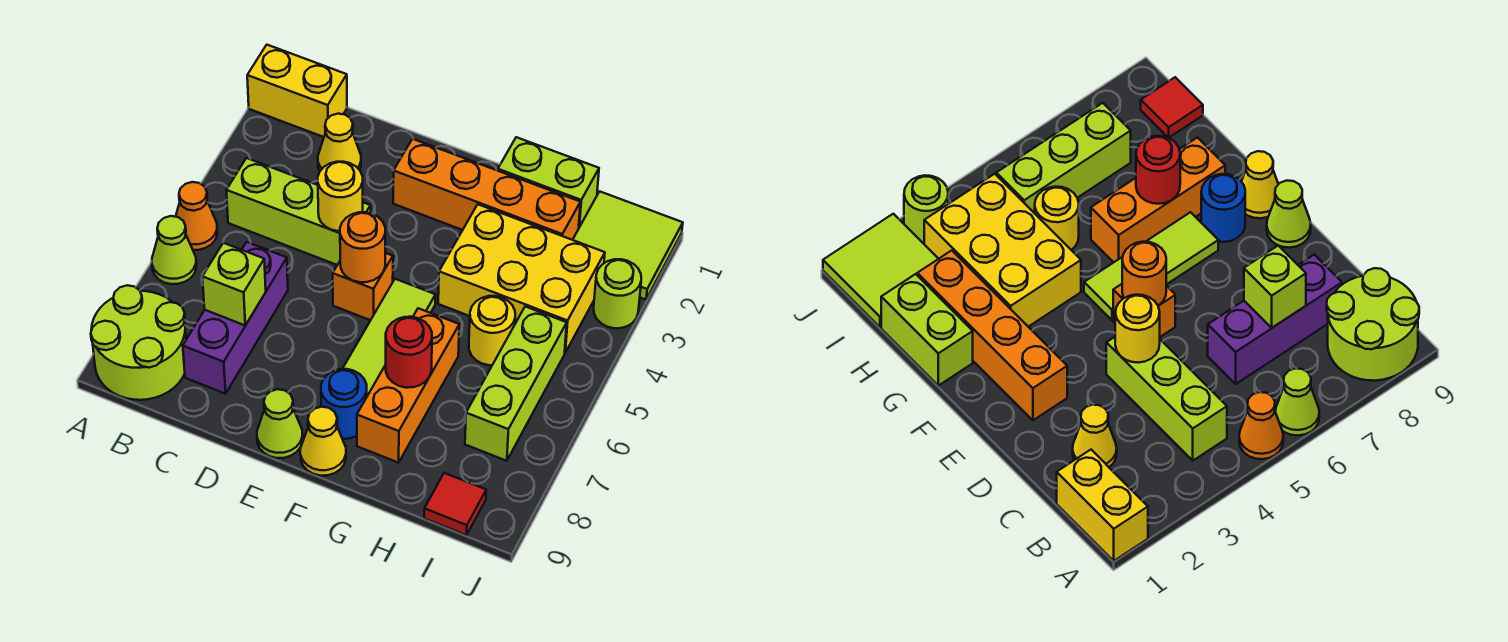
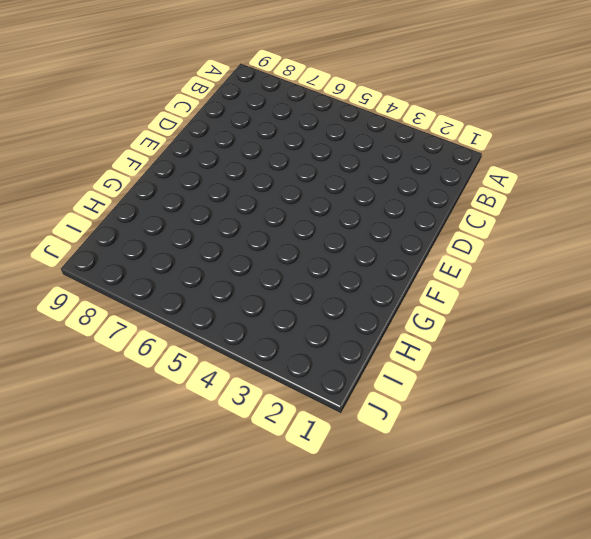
none -> yellow 1x2 brick [247,45,347,137]
none -> orange 1x1 cone [176,182,217,250]
none -> lime 1x1 cone [152,216,196,284]

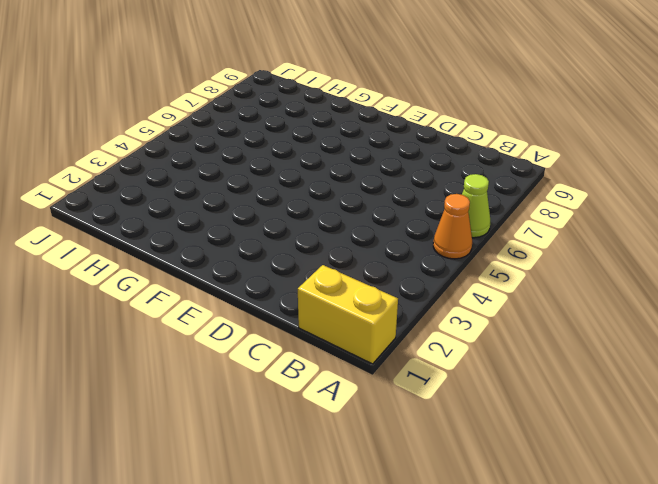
none -> lime 2x2 round brick [91,285,186,400]
none -> lime 1x3 brick [226,158,371,265]
none -> yellow 1x1 cone [318,114,361,171]

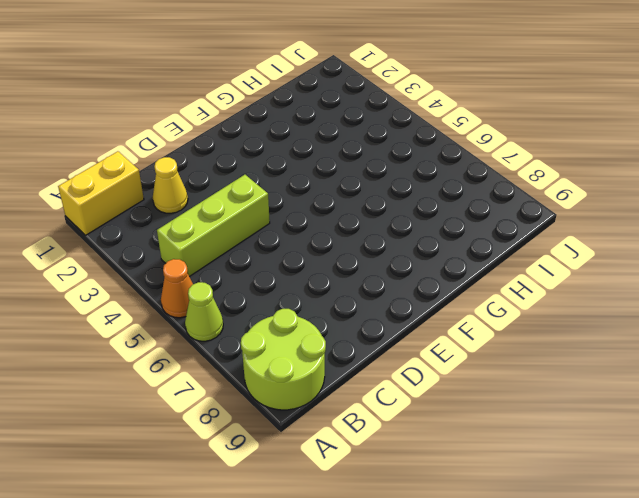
none -> purple 1x3 brick [183,242,288,394]
none -> orange 1x4 brick [393,139,580,240]
none -> orange 1x1 brick [333,253,393,320]

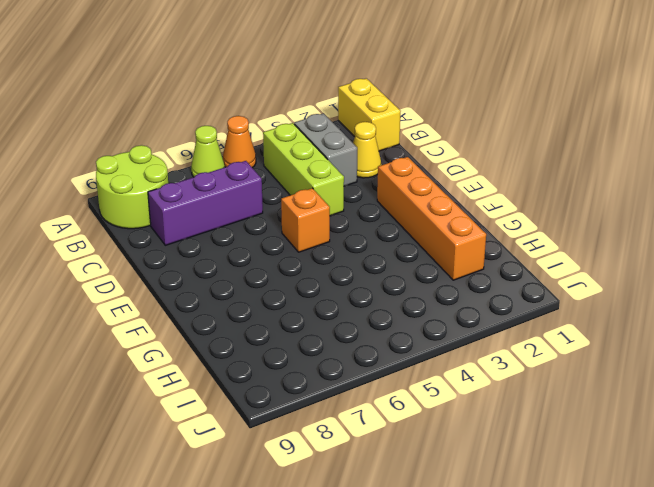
grey 1x2 brick [294,113,357,186] -> none
none -> lime 1x1 cone [257,389,303,458]
none -> lime 1x3 tile [343,279,435,396]
none -> blue 1x1 round brick [321,369,367,439]

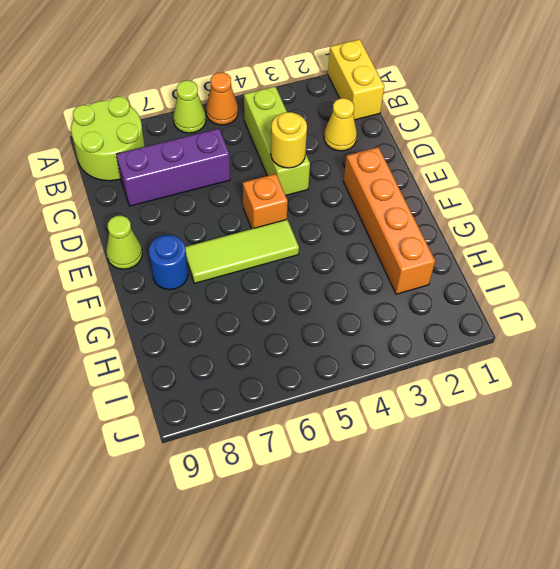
none -> yellow 1x1 cone [300,407,346,476]
none -> lime 1x2 brick [498,137,599,227]
none -> yellow 2x3 brick [438,205,605,353]

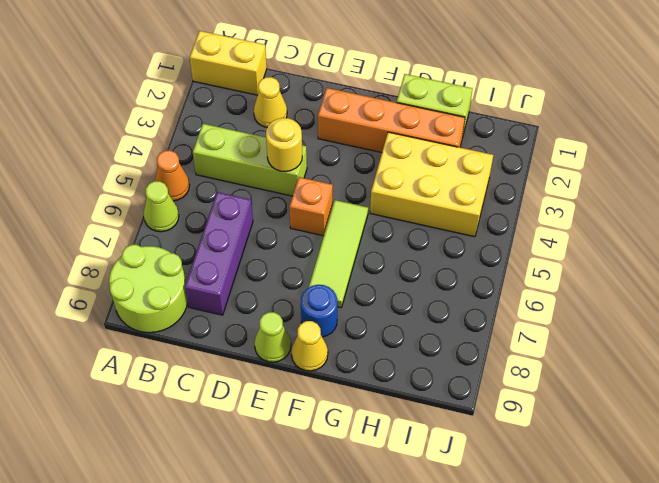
none -> orange 1x3 brick [357,308,459,463]
none -> yellow 1x1 round brick [469,296,515,365]
none -> lime 2x2 tile [573,191,683,299]

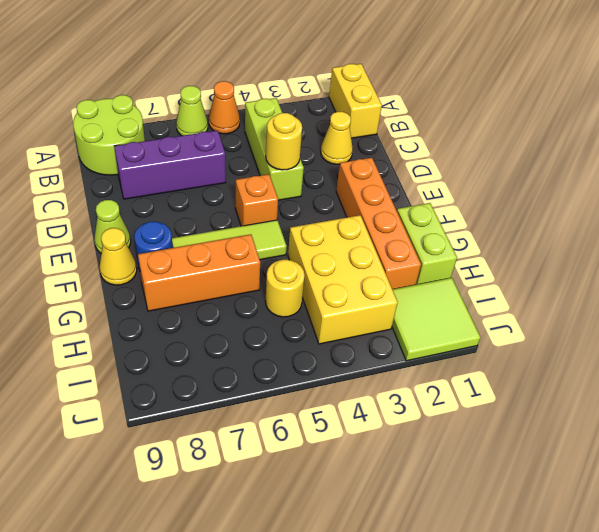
none -> lime 1x3 brick [465,307,567,461]
none -> red 1x1 tile [424,473,486,535]
none -> lime 1x1 round brick [594,259,641,328]

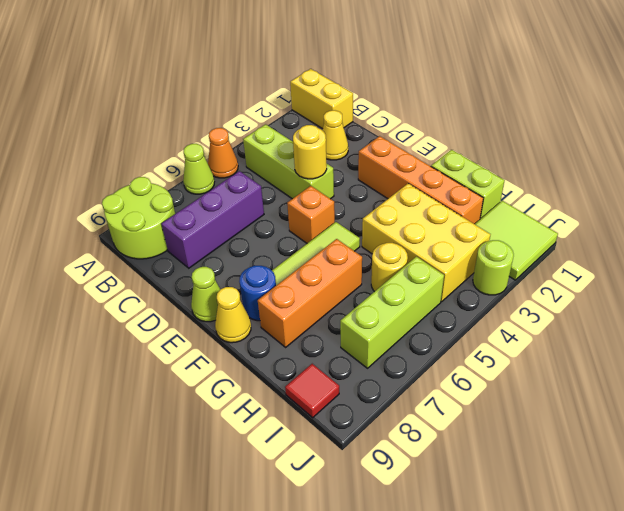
none -> lime 1x1 brick [202,243,266,325]
none -> orange 1x1 round brick [340,212,385,282]
none -> red 1x1 round brick [386,317,432,388]

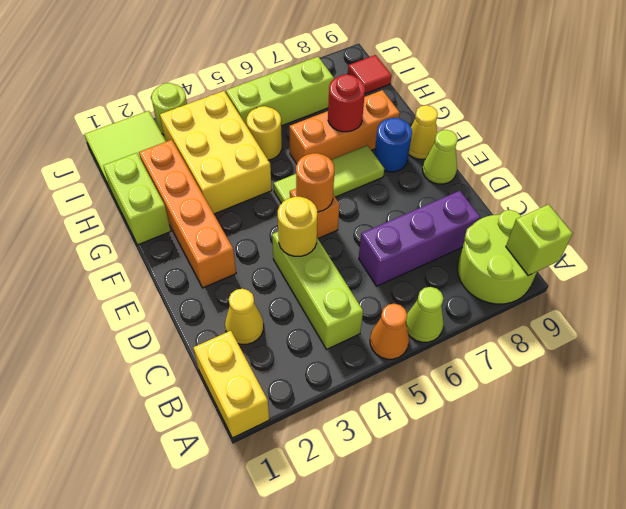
lime 1x1 brick [506,204,573,275] -> lime 1x1 brick moved to [202,243,266,325]

